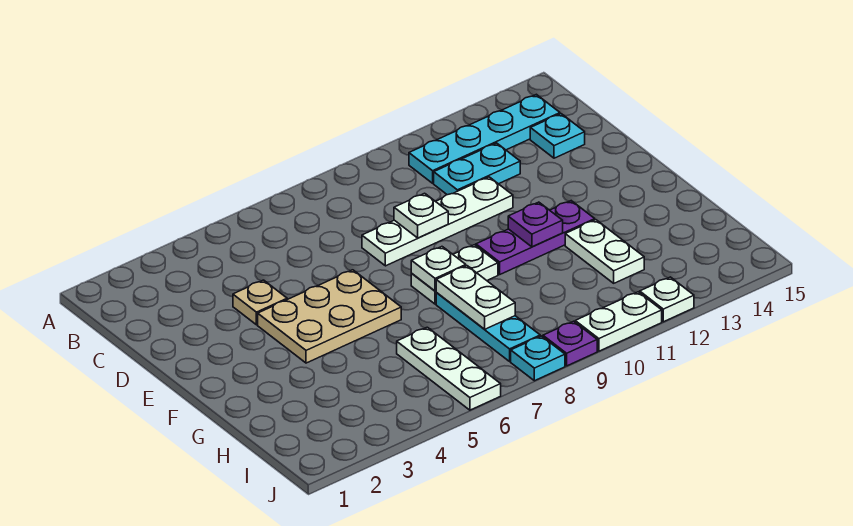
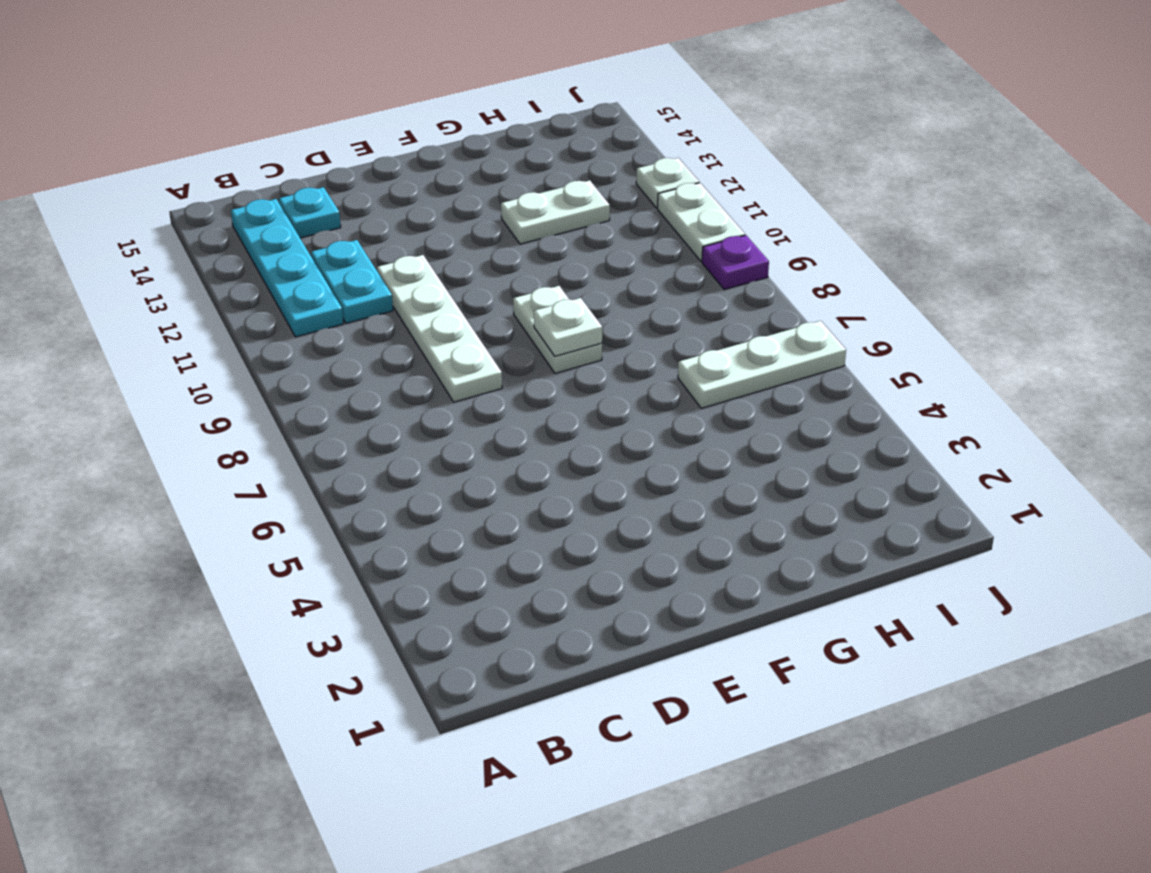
none -> tan 1x1 plate [233,280,287,325]
none -> tan 2x3 plate [258,270,401,363]
none -> purple 1x3 plate [476,201,595,275]

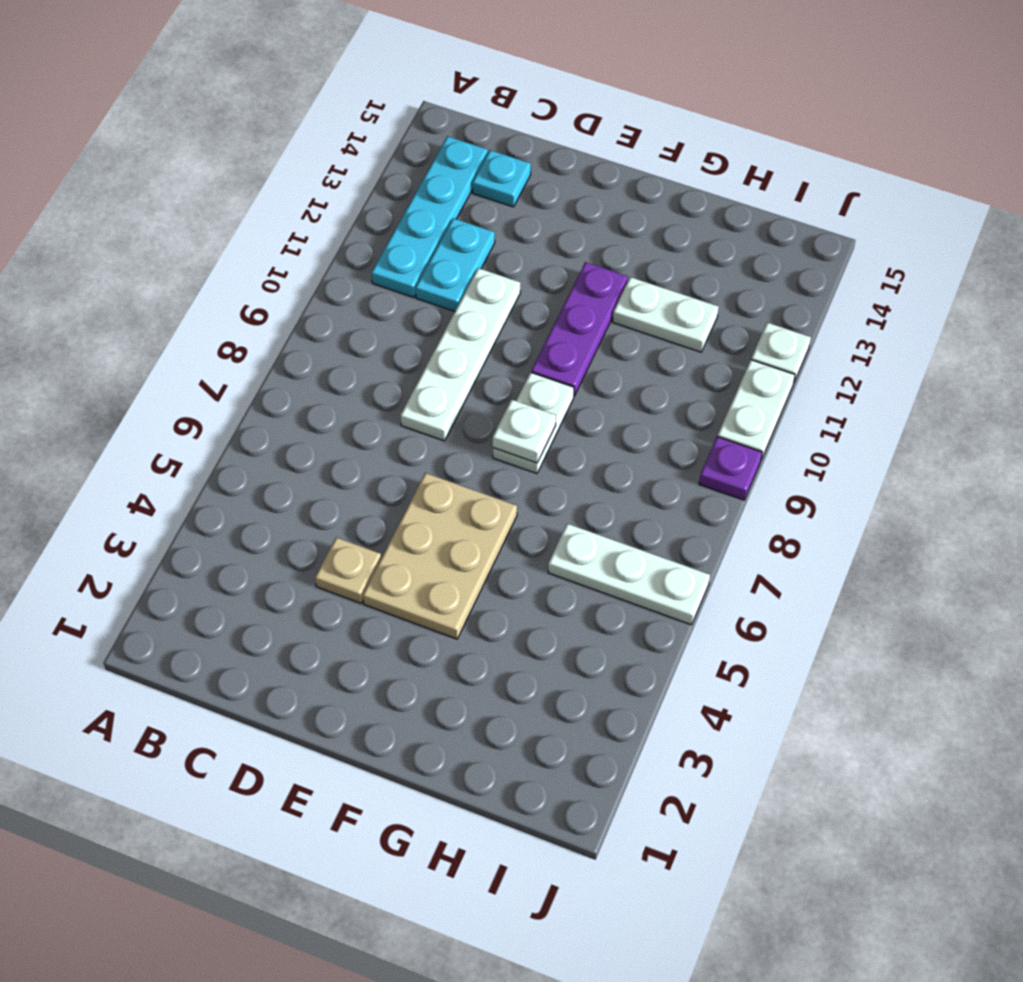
none -> cyan 1x3 plate [436,293,540,361]
none -> cyan 1x1 plate [511,336,565,381]
none -> white 1x1 plate [394,193,448,238]

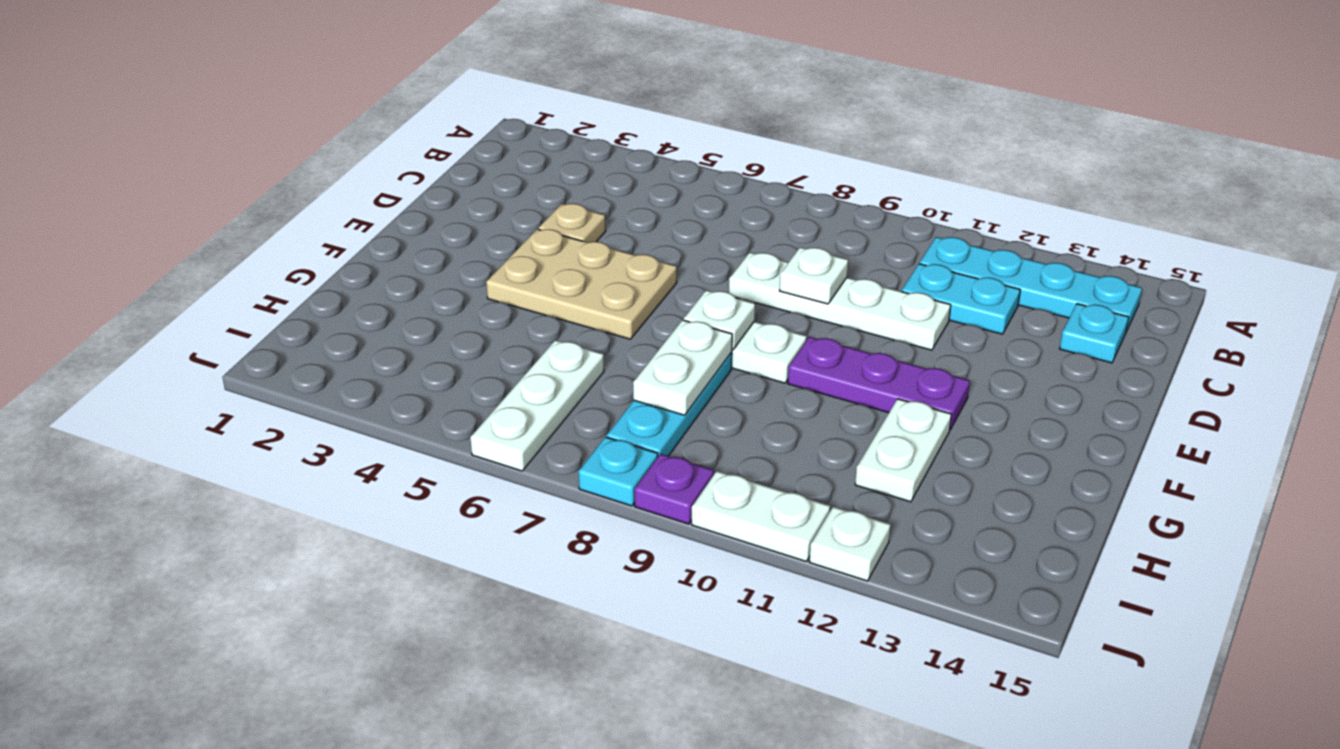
none -> purple 1x1 plate [508,202,563,247]

